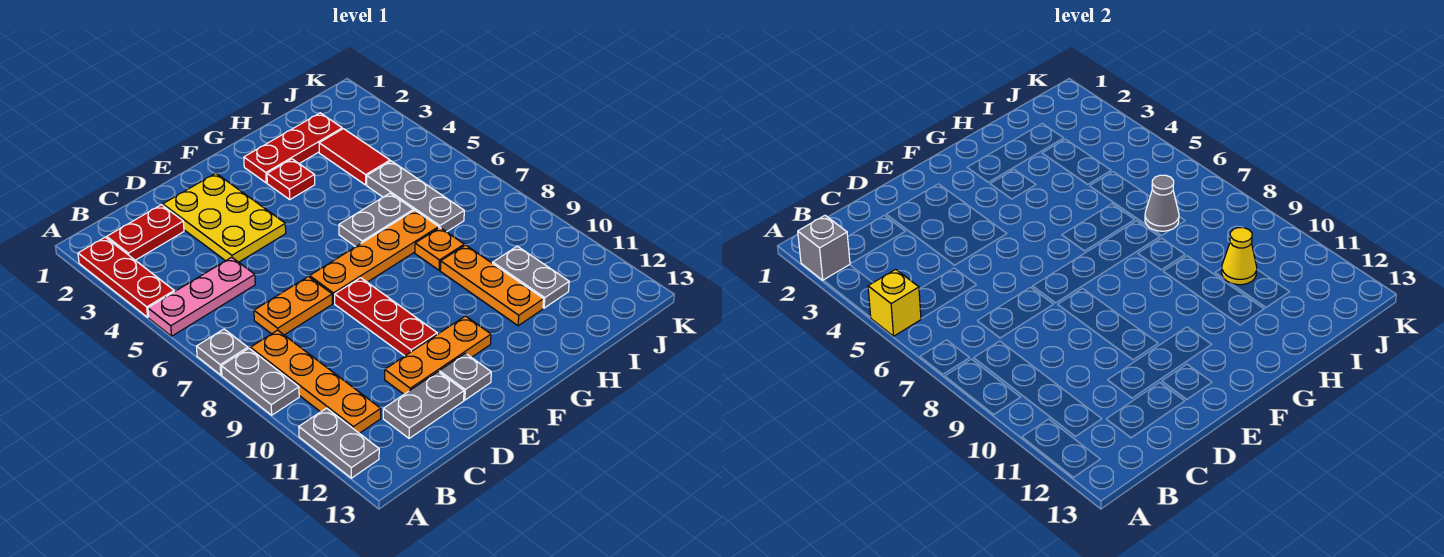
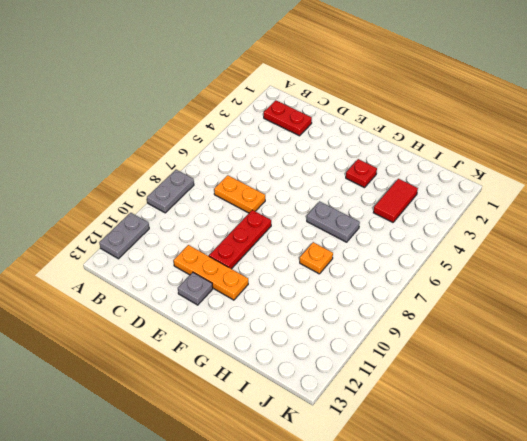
none -> red 1x3 plate [78,237,174,317]
none -> pink 1x3 plate [148,257,255,336]
none -> grey 1x1 plate [196,329,248,375]

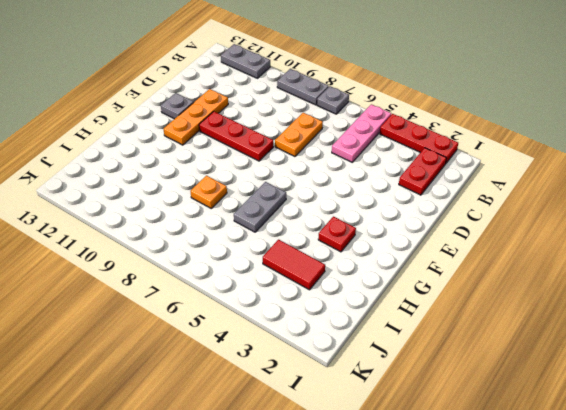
none -> orange 1x4 plate [250,330,381,433]
none -> grey 1x2 plate [383,372,464,438]
none -> yellow 2x3 plate [163,173,286,262]

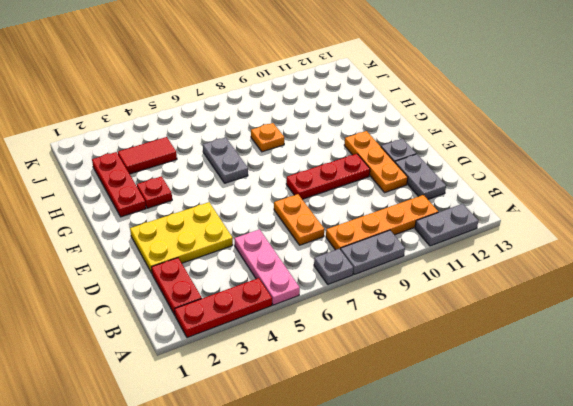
none -> orange 1x4 plate [310,210,439,303]
none -> orange 1x3 plate [440,245,544,326]
none -> grey 1x3 plate [367,161,464,232]

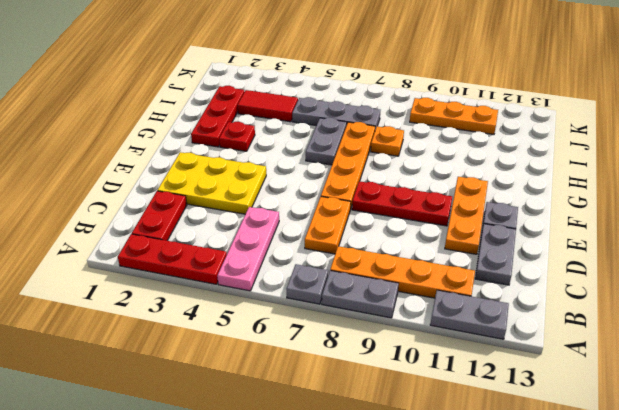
orange 1x3 plate [410,98,498,134] -> orange 1x3 plate moved to [440,245,544,326]
none -> grey 1x2 plate [493,246,569,308]
none -> grey 1x1 brick [798,215,850,280]
none -> yellow 1x1 brick [868,269,921,336]

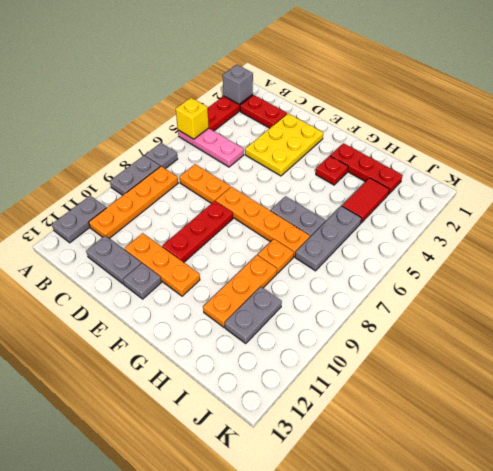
none -> grey 1x1 cone [1145,175,1179,231]
none -> yellow 1x1 cone [1222,228,1257,285]

